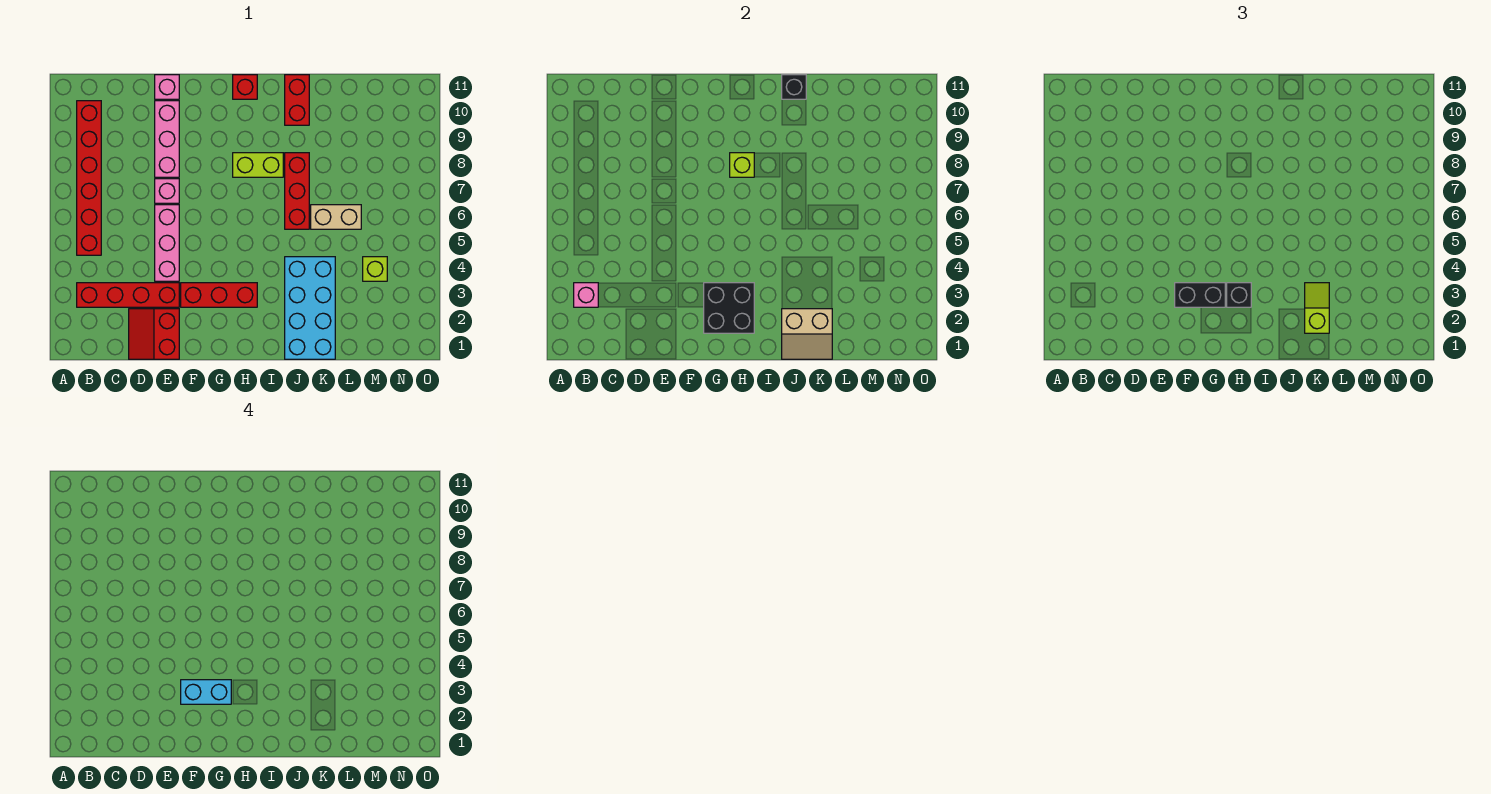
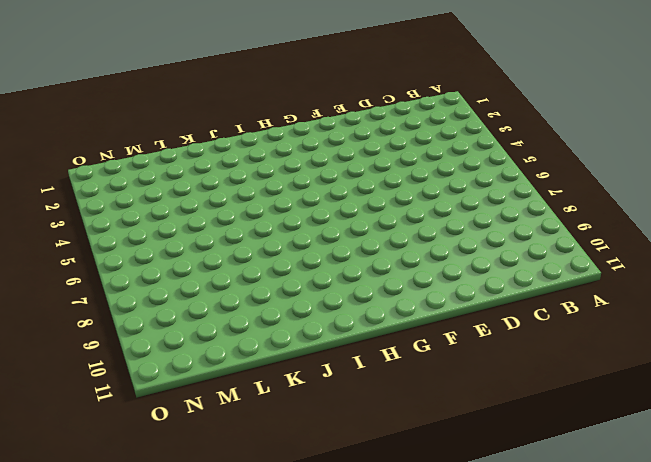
none -> red 1x4 brick [77,283,179,307]
none -> red 1x6 brick [77,101,101,255]
none -> red 2x2 slope [129,309,179,359]

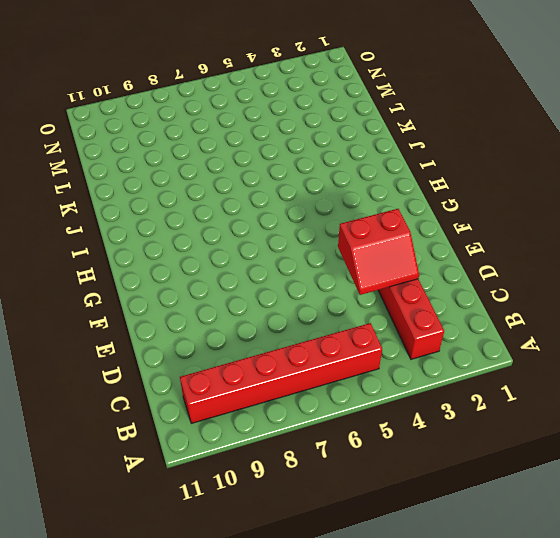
red 2x2 slope [338,209,419,295] -> red 2x2 slope moved to [129,309,179,359]
none -> pink 1x3 brick [155,205,179,281]
none -> pink 1x1 brick [155,179,179,203]
none -> pink 1x3 brick [155,101,179,177]

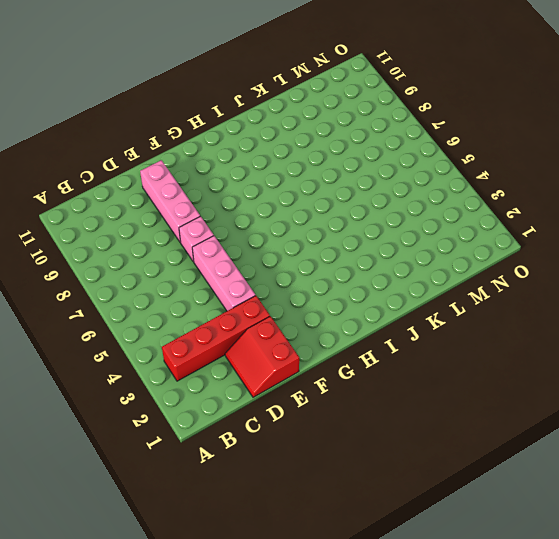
none -> red 1x6 brick [77,101,101,255]
none -> pink 1x1 brick [155,75,179,99]
none -> red 1x3 brick [181,283,257,307]

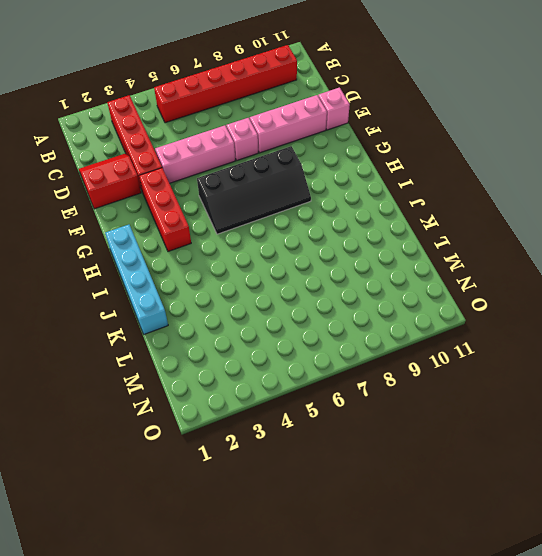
black 2x4 slope [197,146,311,234] -> lime 1x2 brick [233,153,283,177]
cyan 1x4 brick [105,225,168,334] -> cyan 2x4 brick [285,257,335,359]
none -> red 1x1 brick [233,75,257,99]
none -> red 1x3 brick [285,153,309,229]
none -> red 1x2 brick [285,75,309,125]

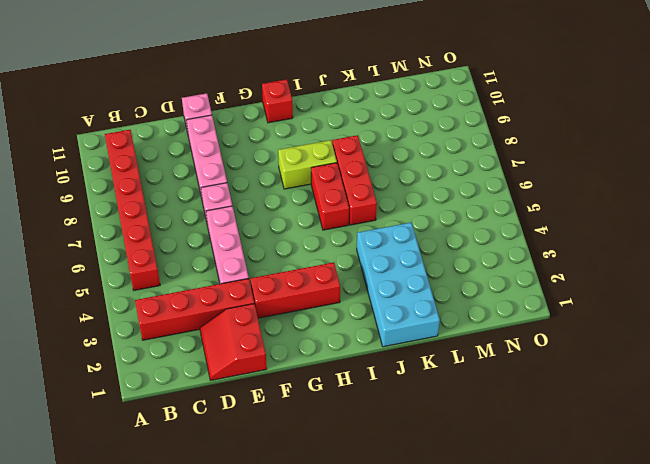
red 1x2 brick [311,163,349,230] -> red 1x2 brick moved to [285,75,309,125]
none -> tan 1x2 brick [311,205,361,229]
none -> lime 1x1 brick [363,257,387,281]
none -> pink 1x1 brick [574,283,598,307]

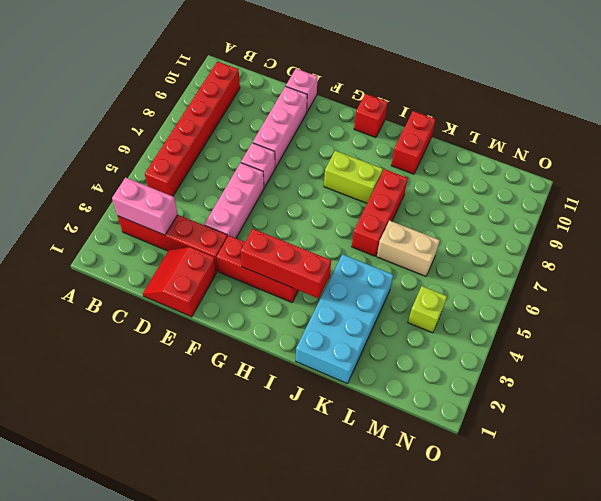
pink 1x2 brick [112,177,178,235] -> pink 1x1 brick [574,283,598,307]
red 1x3 brick [240,229,331,298] -> black 2x2 brick [704,283,754,333]
none -> lime 1x1 brick [730,153,754,177]
none -> tan 2x2 slope [782,309,832,359]
none -> black 1x1 brick [782,75,806,99]

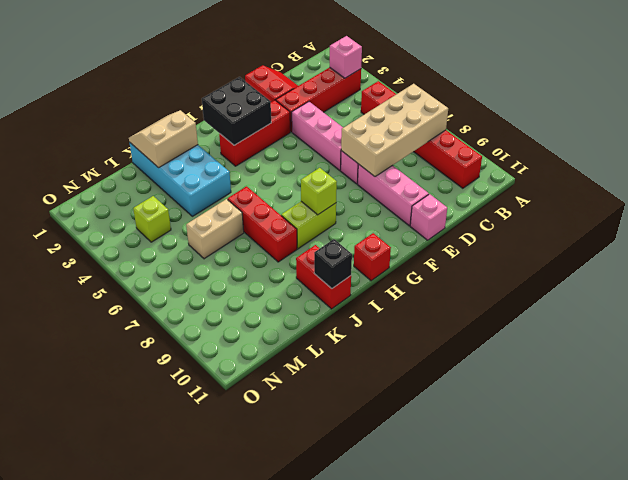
tan 2x4 brick [341,84,448,177] -> none
none -> black 1x2 brick [1175,283,1225,307]
none -> black 1x1 brick [1227,283,1251,307]
none -> lime 1x2 slope [1305,283,1329,333]

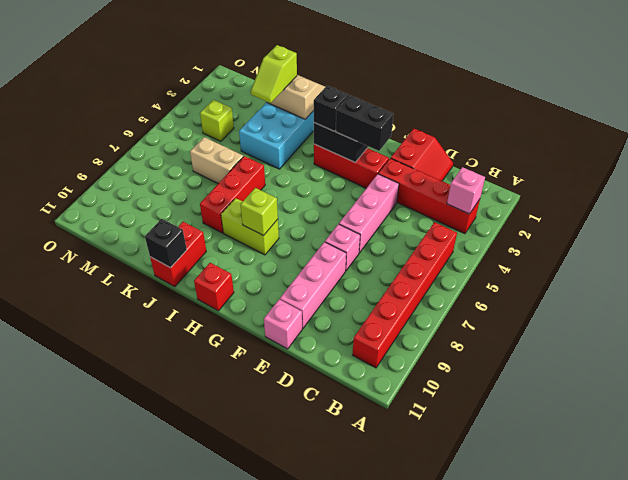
none -> cyan 1x2 brick [181,680,231,704]

